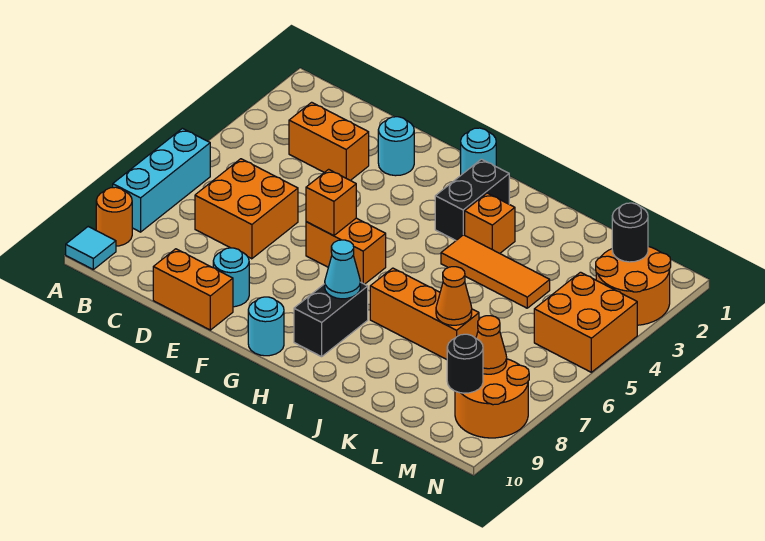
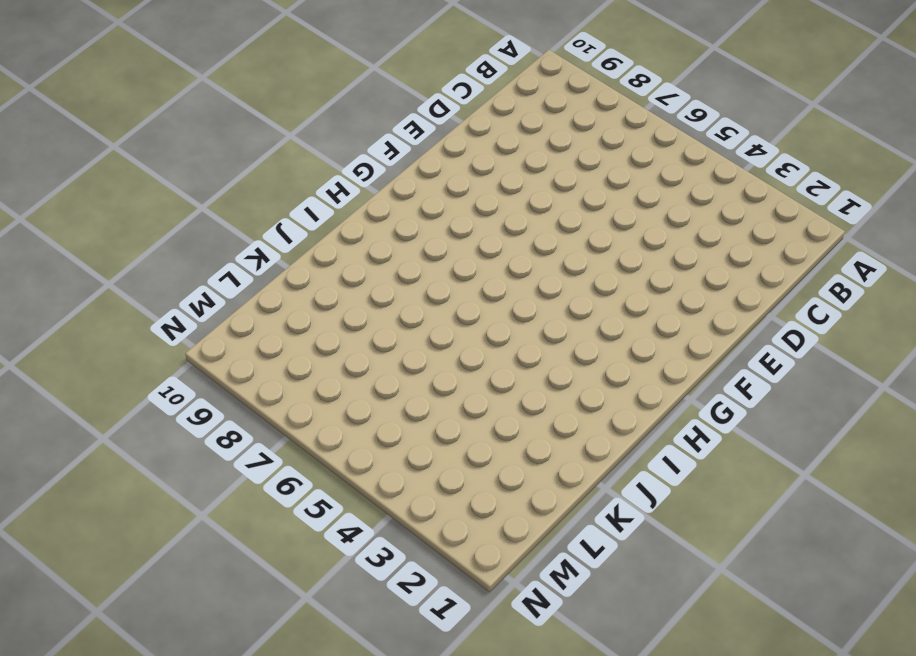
none -> cyan 1x3 brick [113,128,210,232]
none -> orange 1x1 round brick [96,187,132,246]
none -> cyan 1x1 tile [66,227,116,269]

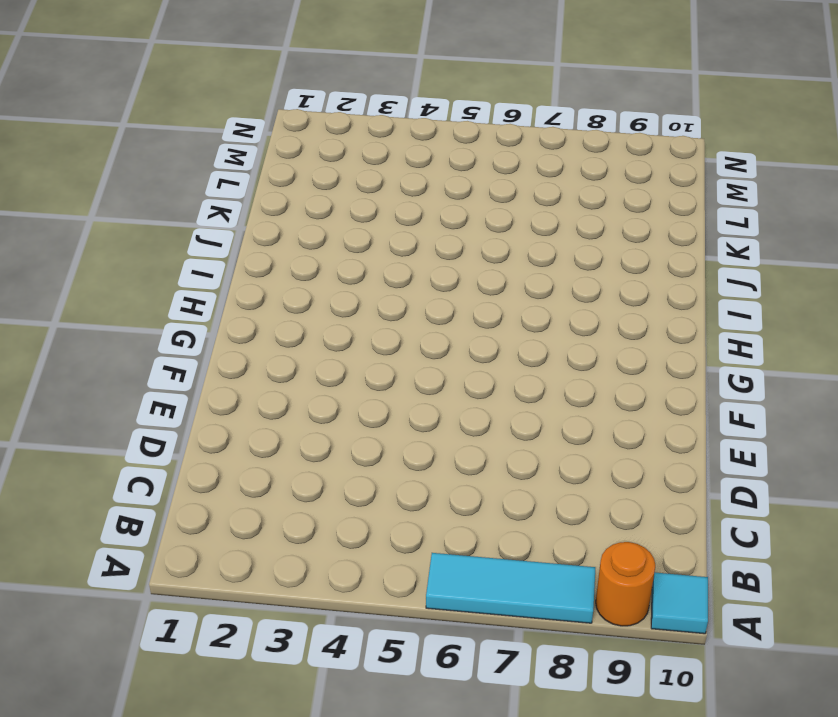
cyan 1x3 tile [426,553,595,623] -> cyan 1x3 brick [113,128,210,232]
none -> orange 1x2 brick [289,102,369,180]
none -> orange 2x2 brick [195,159,298,259]
none -> orange 1x2 brick [153,249,233,330]

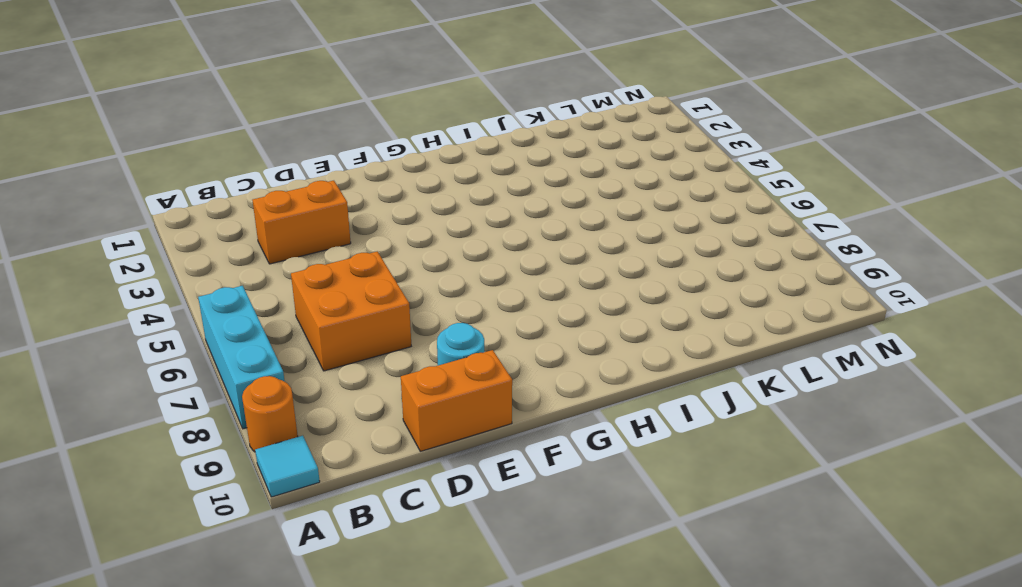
none -> cyan 1x1 round brick [378,117,414,176]
none -> orange 1x2 brick [306,218,386,284]
none -> cyan 1x1 round brick [461,128,496,175]

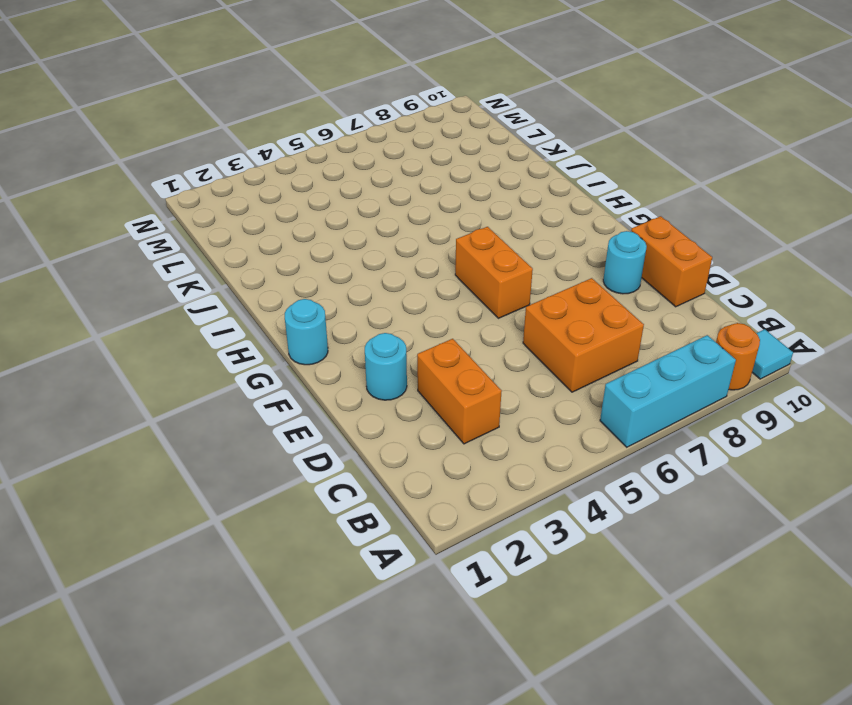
none -> cyan 1x1 round brick [248,297,284,356]
none -> black 1x2 brick [435,159,509,240]
none -> black 1x2 brick [294,282,368,357]

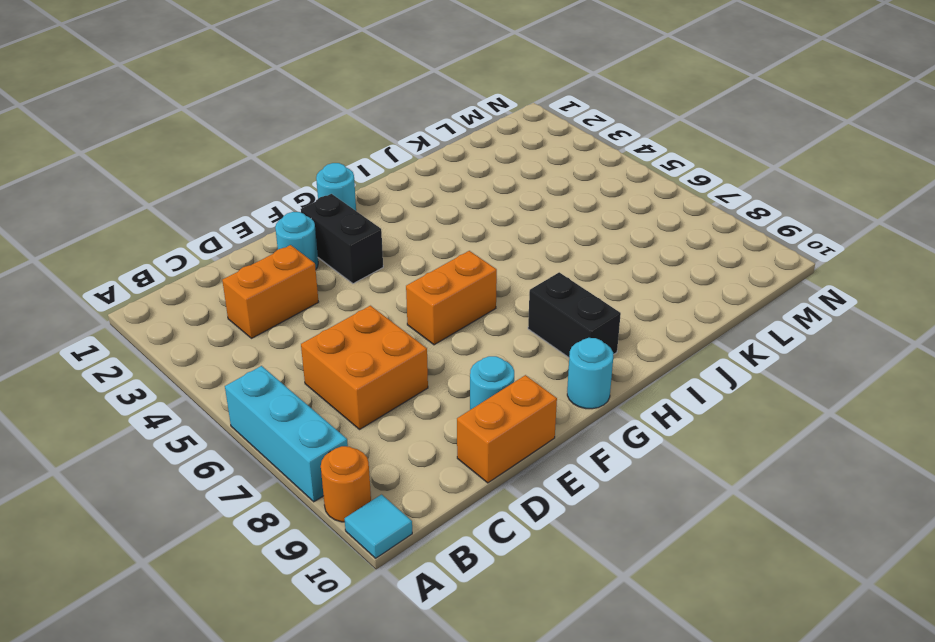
black 1x2 brick [301,194,383,284] -> black 1x2 brick moved to [435,159,509,240]
none -> orange 1x1 brick [465,193,515,253]
none -> orange 1x3 tile [441,235,550,308]
none -> orange 1x3 brick [370,268,479,359]

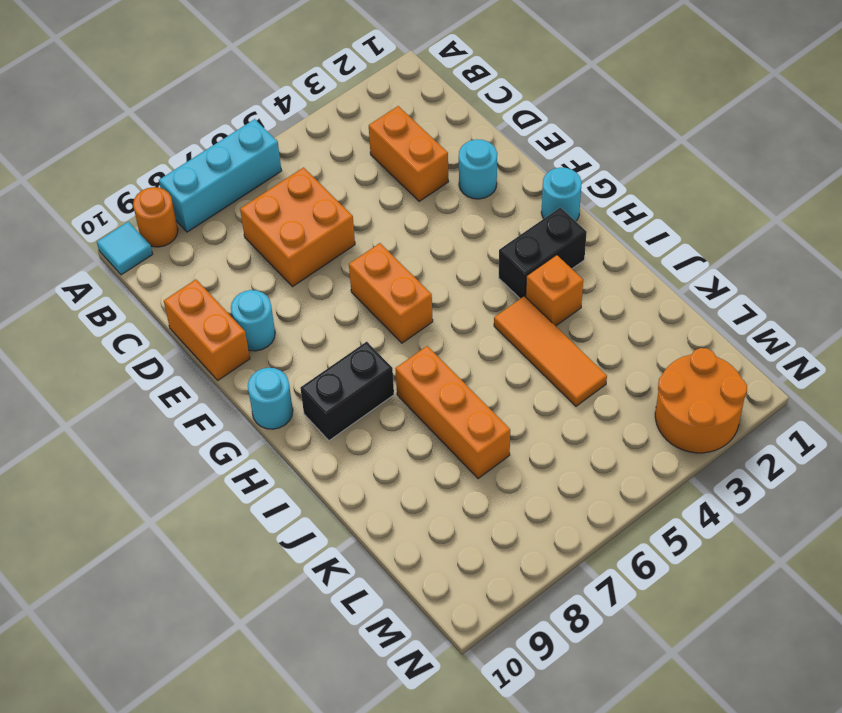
none -> orange 2x2 brick [534,272,637,372]
none -> orange 2x2 round brick [455,359,529,438]
none -> orange 1x1 brick [306,169,356,236]

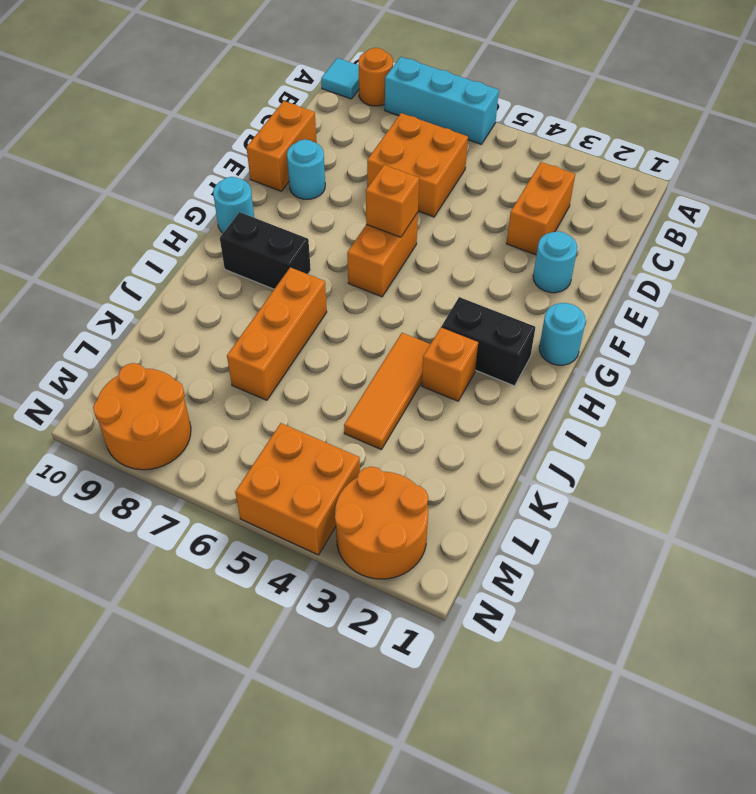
none -> cyan 1x1 cone [325,240,360,299]
none -> orange 1x1 cone [436,267,472,325]
none -> black 1x1 round brick [612,203,648,262]

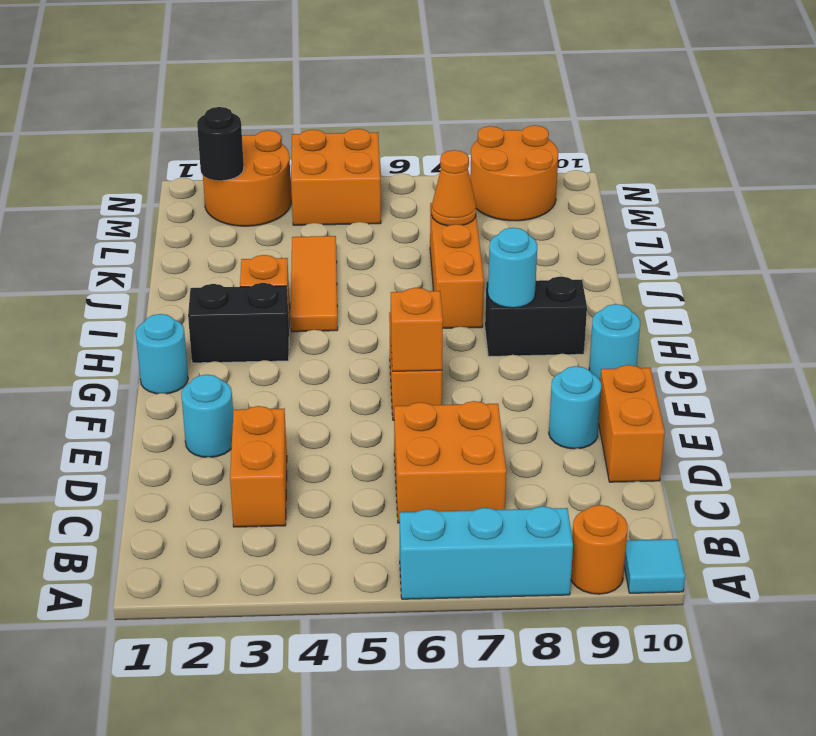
cyan 1x1 round brick [488,228,537,308] -> cyan 1x1 cone [325,240,360,299]
none -> orange 1x1 cone [476,316,507,374]
none -> black 1x1 round brick [447,334,483,393]

